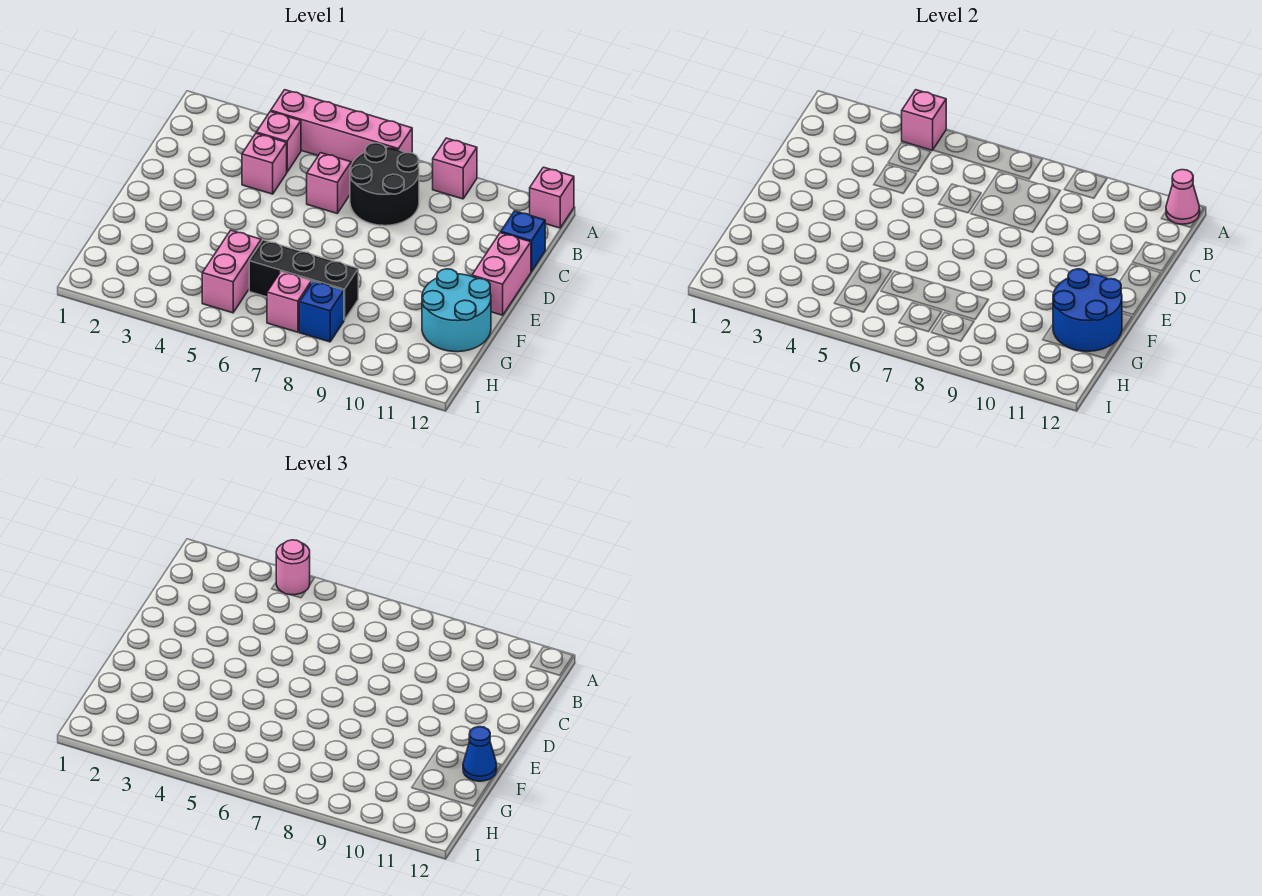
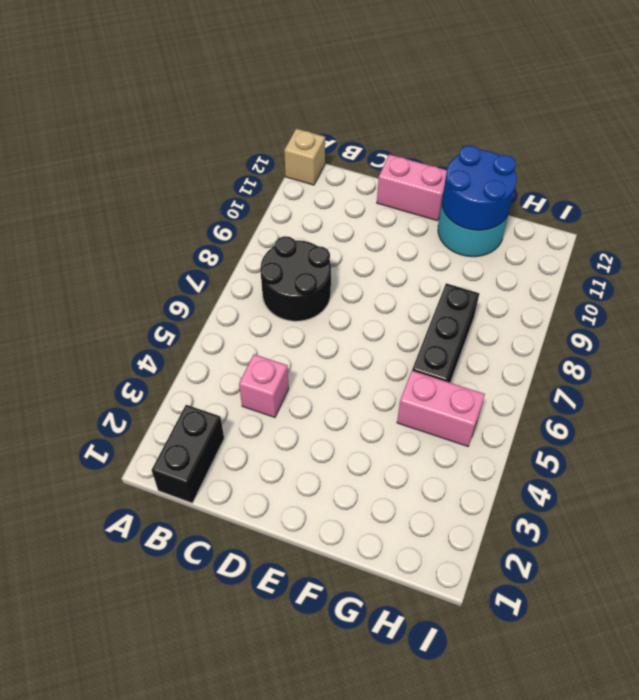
tan 1x1 brick [284,129,325,185] -> pink 1x1 brick [530,167,574,228]
black 1x2 brick [152,405,224,503] -> none
none -> pink 1x4 brick [271,90,412,165]
none -> pink 1x1 brick [433,138,477,199]
none -> pink 1x1 brick [256,111,301,172]

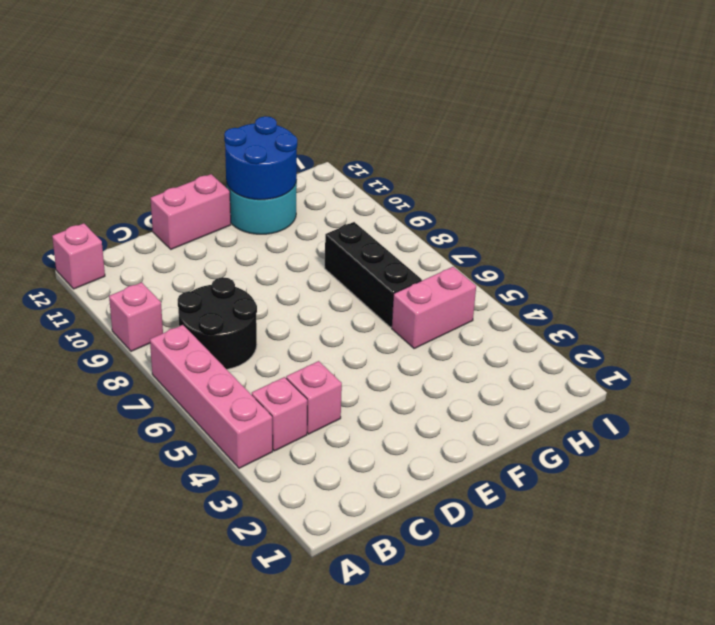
none -> pink 1x1 brick [307,153,351,213]
none -> blue 1x1 brick [501,211,545,272]
none -> pink 1x1 brick [267,272,312,332]

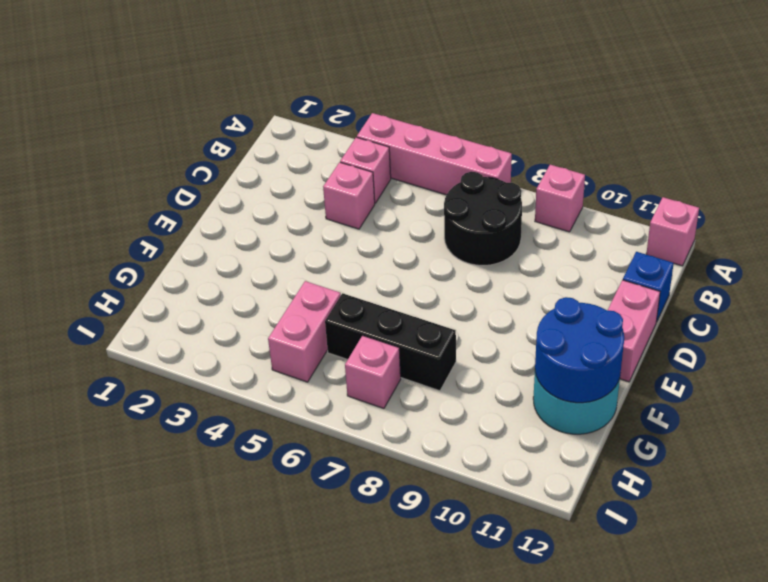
none -> pink 1x1 brick [307,153,351,213]
none -> blue 1x1 brick [299,281,344,342]
none -> pink 1x1 brick [902,90,946,151]

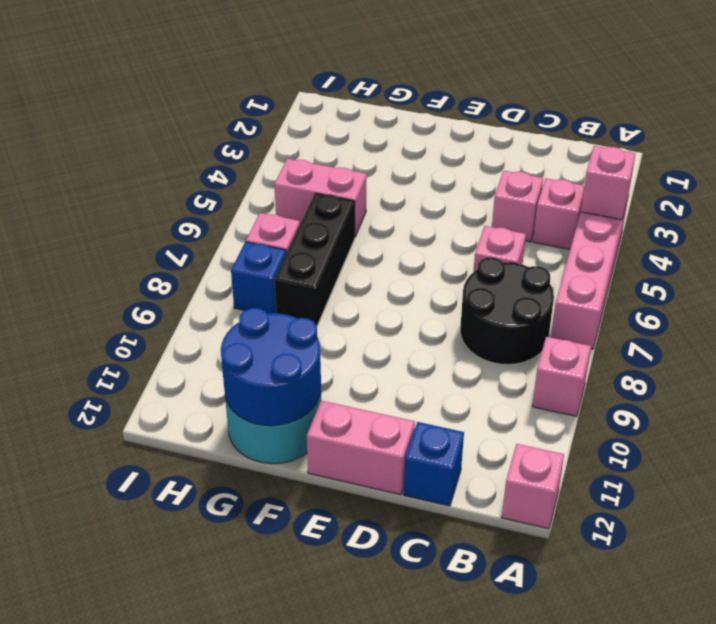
none -> pink 1x1 cone [1166,170,1200,224]
none -> pink 1x1 round brick [276,540,310,595]
none -> blue 1x1 cone [463,727,497,781]

